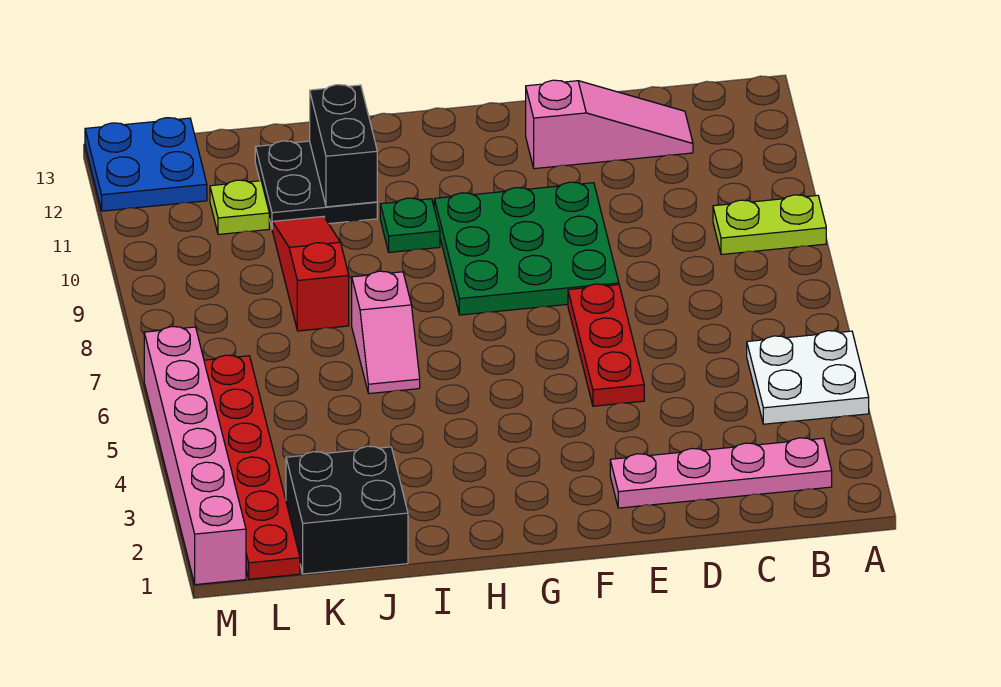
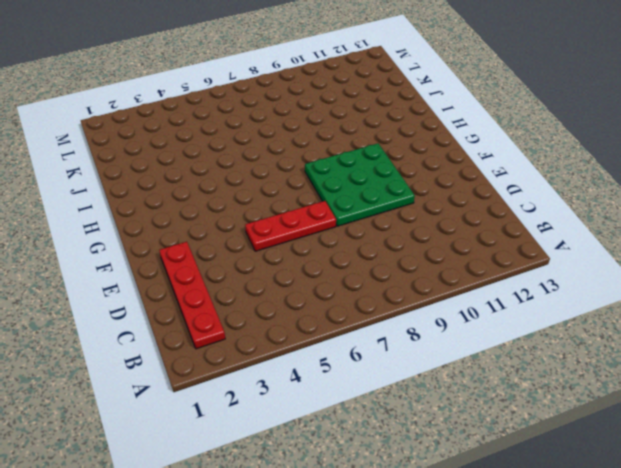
red 1x4 plate [159,242,225,349] -> pink 1x4 plate [610,438,832,508]
none -> white 2x2 plate [747,331,869,424]
none -> lime 1x2 plate [713,195,826,255]
none -> pink 1x3 slope [526,80,693,169]

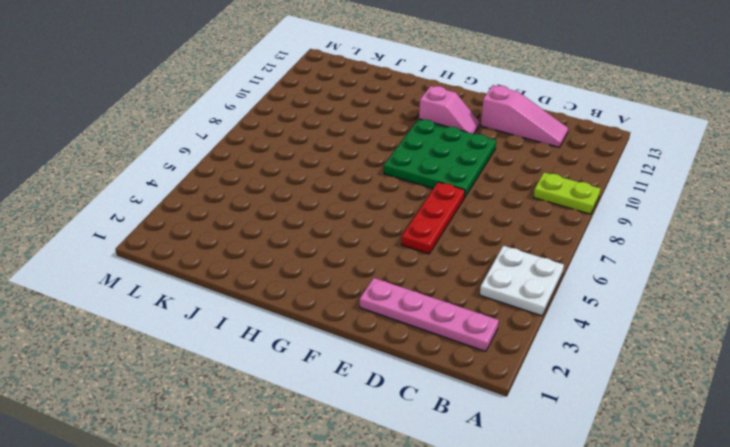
pink 1x2 slope [419,86,479,134] -> pink 1x2 slope turned to [352,271,420,394]
none -> green 1x1 plate [380,198,440,252]
none -> black 2x2 plate [255,141,377,227]
none -> black 2x2 brick [286,446,408,574]

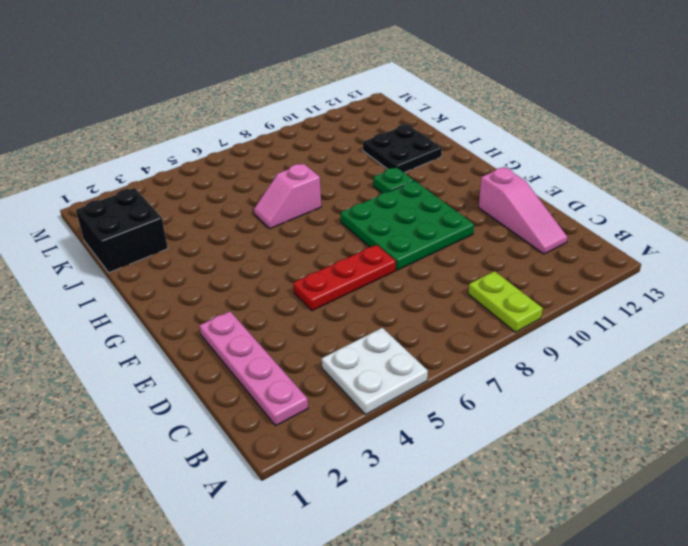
none -> red 1x3 slope [272,216,349,331]
none -> lime 1x1 plate [210,180,269,234]
none -> red 1x6 plate [204,355,300,579]

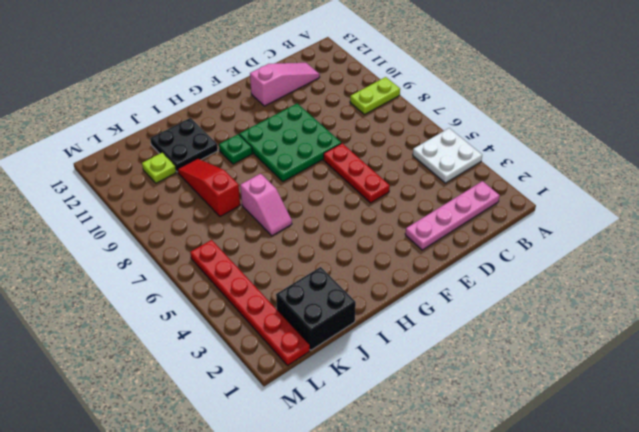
none -> blue 2x2 plate [85,118,207,211]
none -> pink 1x6 brick [144,327,246,585]
none -> black 1x2 brick [310,85,377,207]

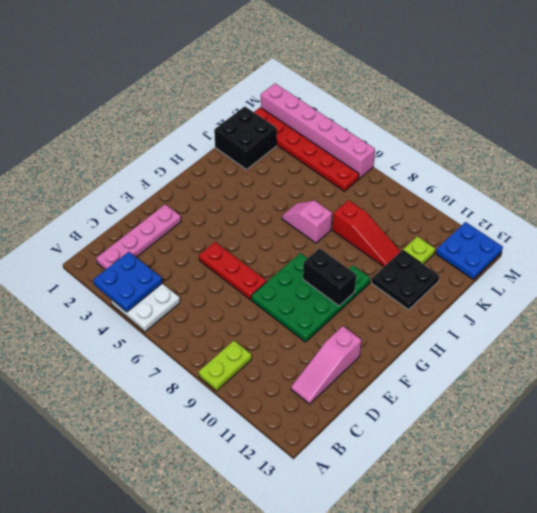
blue 2x2 plate [93,252,162,312] -> none
black 1x2 brick [303,248,356,306] -> black 1x2 brick moved to [310,85,377,207]

